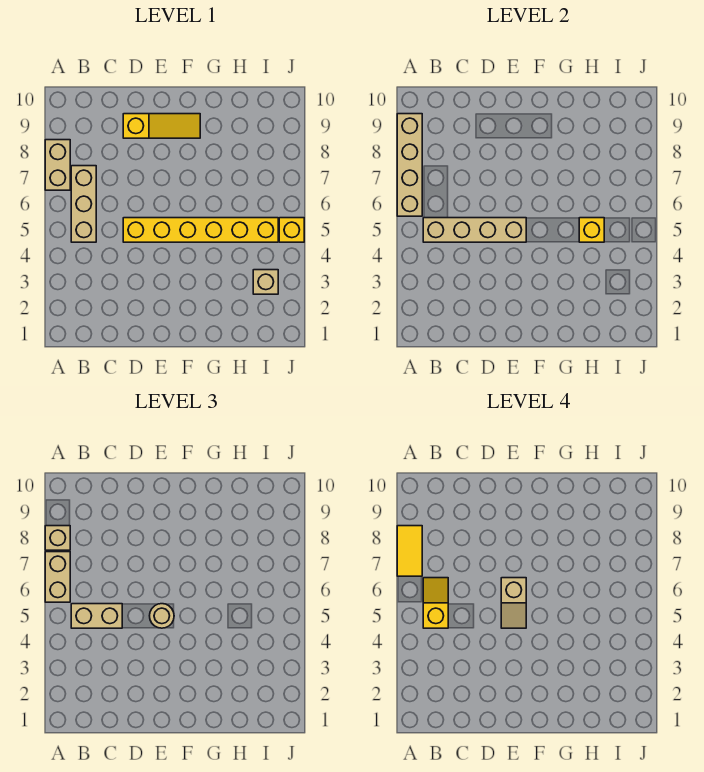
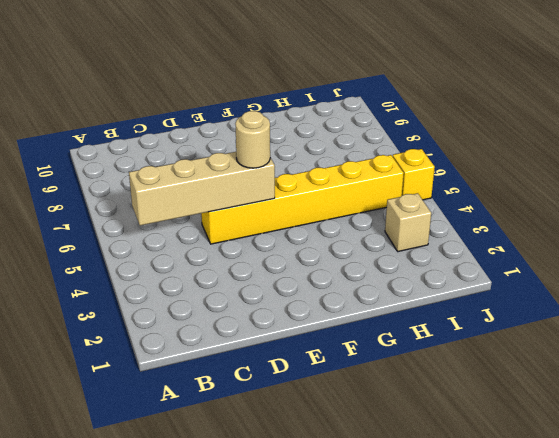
none -> tan 1x2 brick [45,140,70,190]
none -> tan 1x3 brick [71,166,96,242]
none -> yellow 1x3 slope [123,114,200,138]

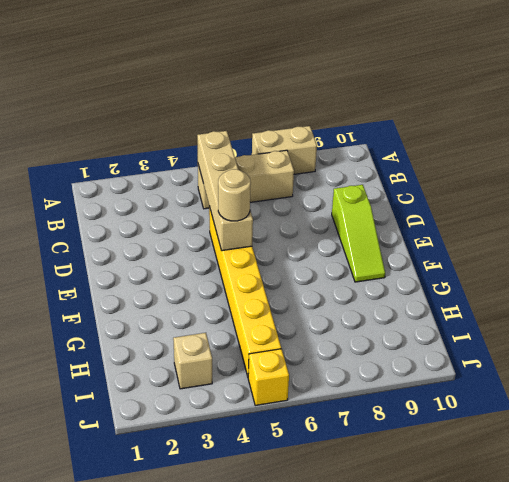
lime 1x3 slope [332,185,385,282] -> yellow 1x3 slope [123,114,200,138]
none -> tan 1x4 brick [397,114,422,216]
none -> yellow 1x1 brick [579,218,604,242]
none -> tan 1x2 brick [45,552,70,602]

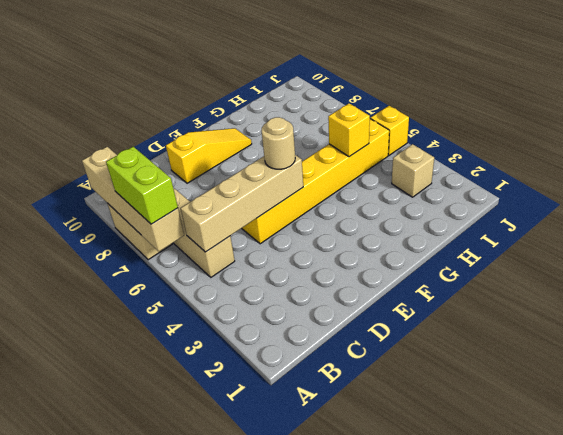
lime 1x2 brick [106,147,178,224] -> tan 1x2 brick [45,552,70,602]
none -> tan 1x1 brick [45,526,70,550]
none -> tan 1x2 brick [71,604,122,628]
none -> yellow 1x2 tile [397,526,422,576]

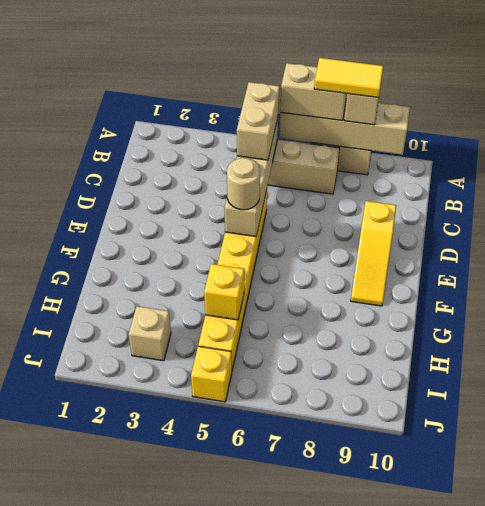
none -> yellow 1x2 slope [423,578,448,628]
none -> tan 1x2 slope [501,578,526,628]

